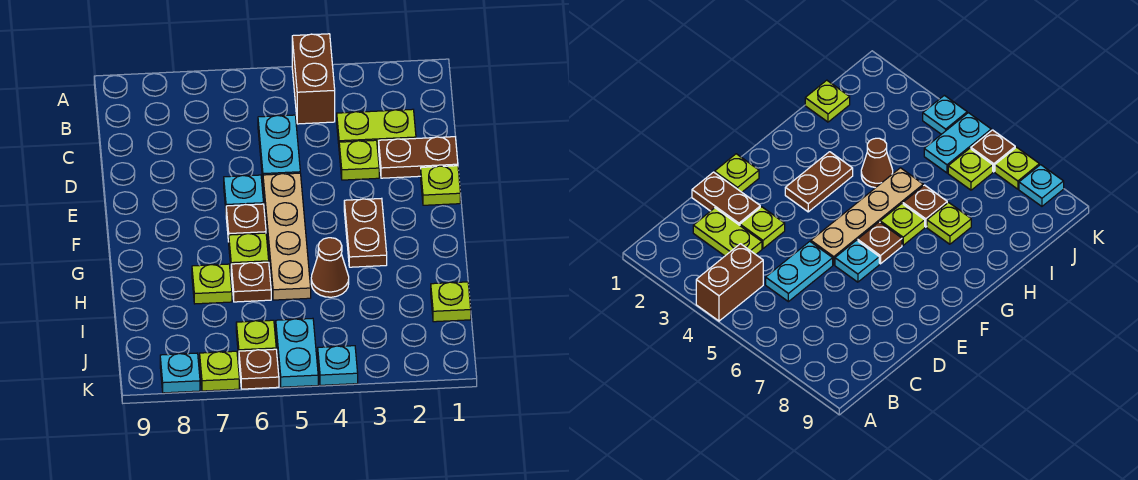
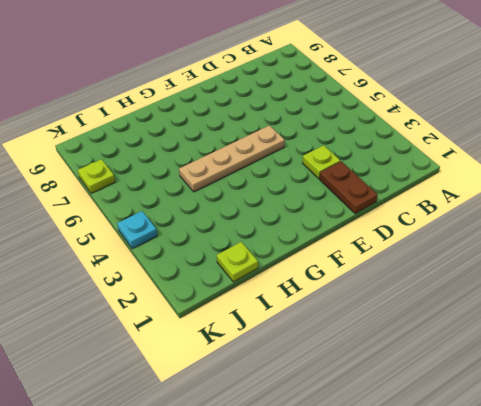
none -> brown 1x2 brick [292,34,335,124]
none -> lime 1x2 plate [337,109,416,149]
none -> cyan 1x2 plate [258,115,300,179]

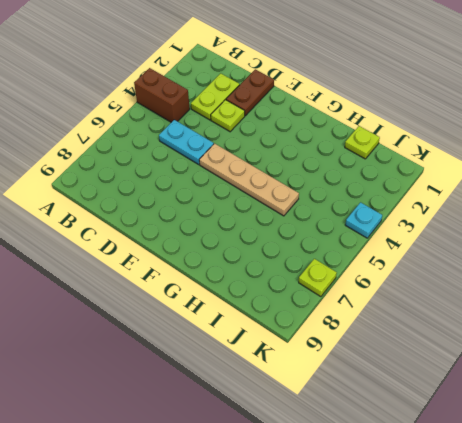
none -> lime 1x1 plate [421,166,460,205]
none -> cyan 1x1 plate [224,175,264,208]
none -> brown 1x2 plate [344,198,387,267]

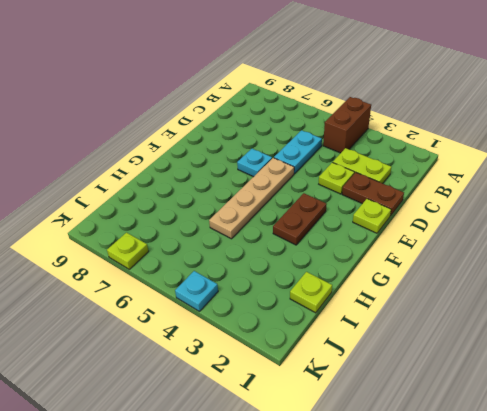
none -> brown 1x1 plate [226,204,266,242]
none -> lime 1x1 plate [229,233,269,265]
none -> brown 1x1 cone [311,238,349,297]

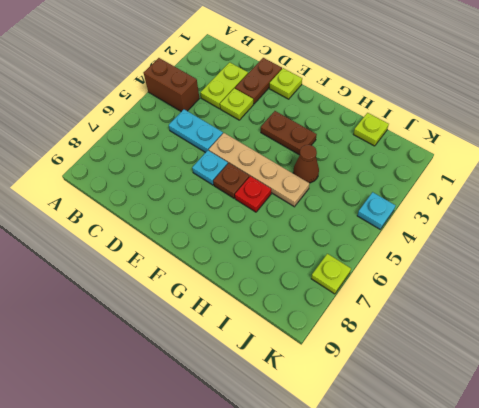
red 1x1 plate [235,176,271,212] -> lime 1x1 plate [229,233,269,265]
none -> brown 1x1 plate [231,262,271,302]
none -> lime 1x1 plate [192,264,232,304]
none -> cyan 1x2 plate [276,318,318,387]

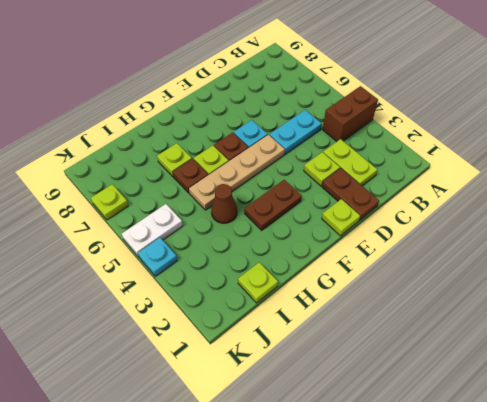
white 1x2 plate [122,204,183,257] -> cyan 1x2 plate [276,318,318,387]
none -> lime 1x1 plate [236,320,276,356]
none -> brown 1x1 plate [239,349,279,389]
none -> cyan 1x1 plate [160,353,200,393]

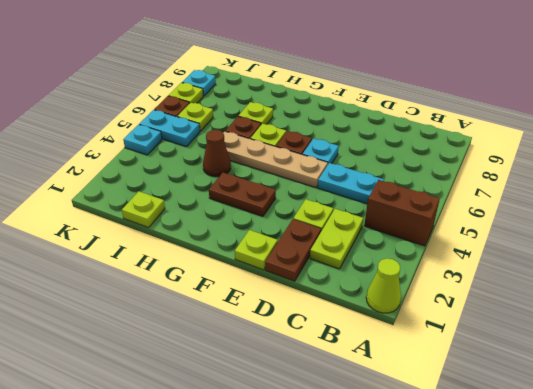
lime 1x1 cone [366,258,401,313] -> none

